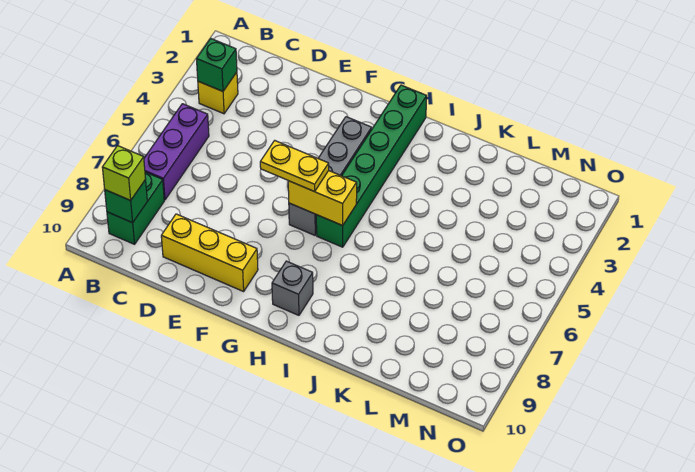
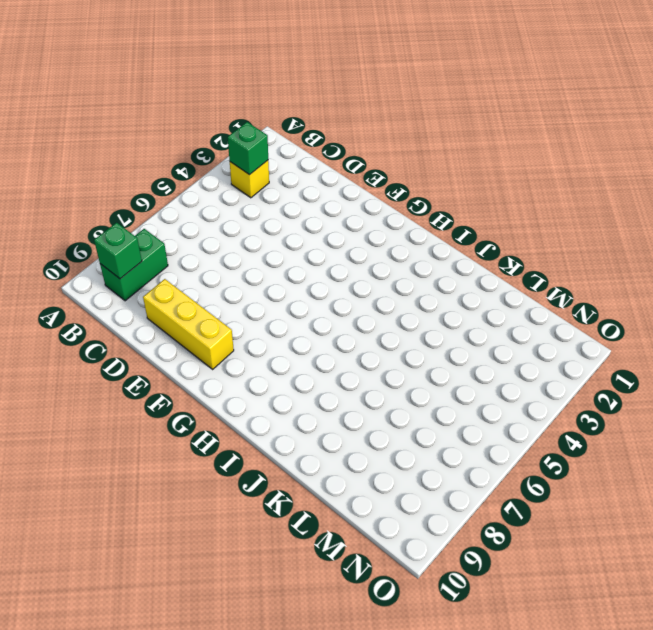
none -> purple 1x3 brick [144,104,209,200]
none -> grey 1x4 brick [289,117,372,235]
none -> green 1x6 brick [316,85,427,247]

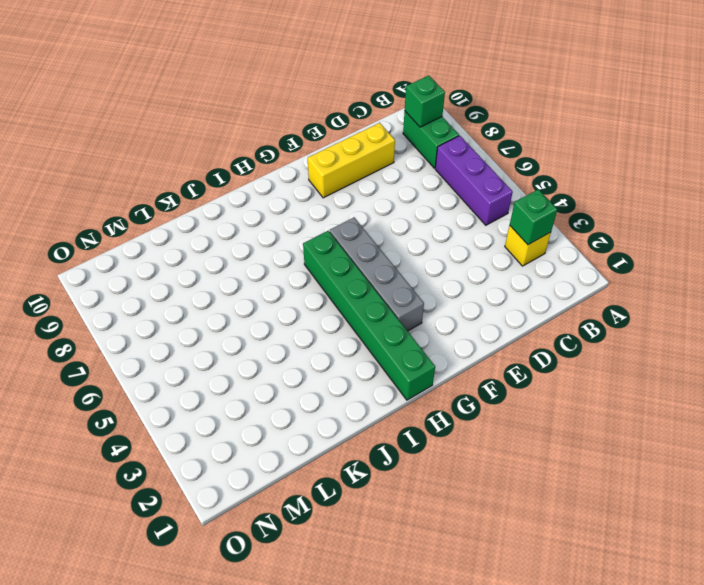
none -> grey 1x1 brick [272,261,313,315]
none -> yellow 1x2 brick [288,171,357,225]
none -> lime 1x1 brick [102,146,146,200]

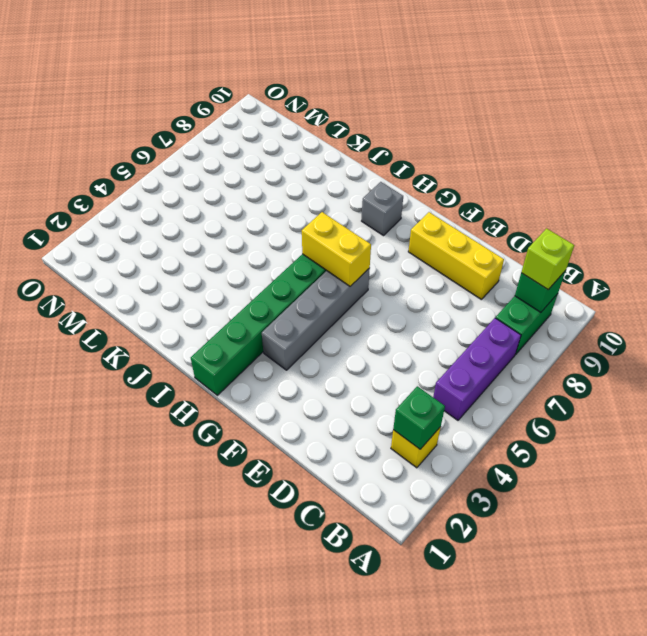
none -> yellow 1x2 plate [260,140,329,192]

